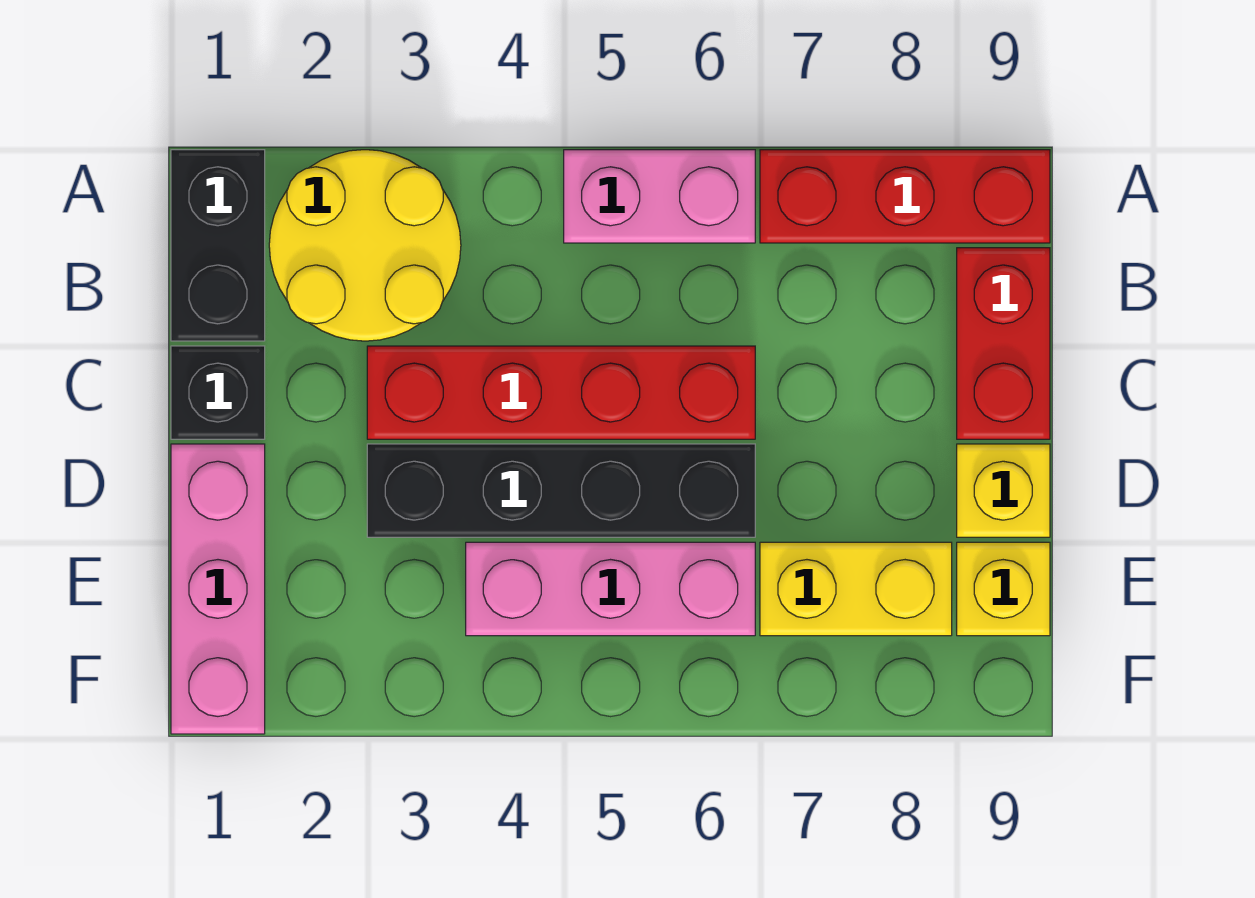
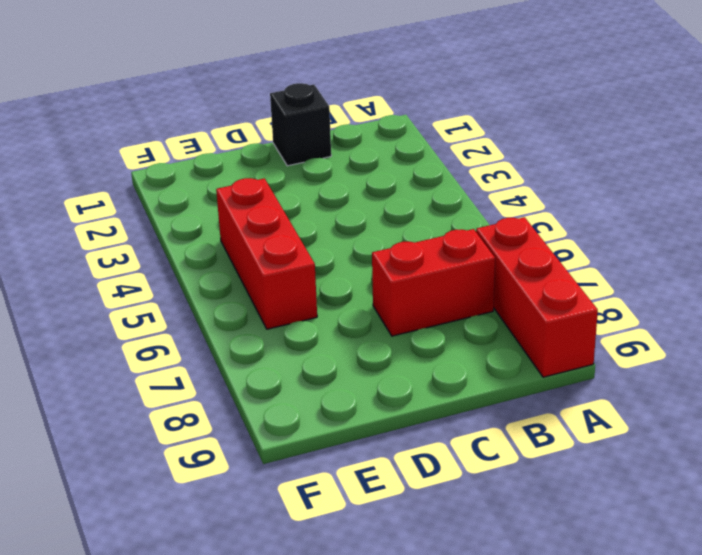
red 1x2 brick [372,229,495,336] -> red 1x2 brick moved to [957,248,1050,439]
red 1x3 brick [216,178,317,329] -> pink 1x3 brick [466,542,755,636]
none -> black 1x2 brick [171,150,265,341]
none -> yellow 2x2 round brick [269,150,461,341]
none -> pink 1x2 brick [564,150,755,243]

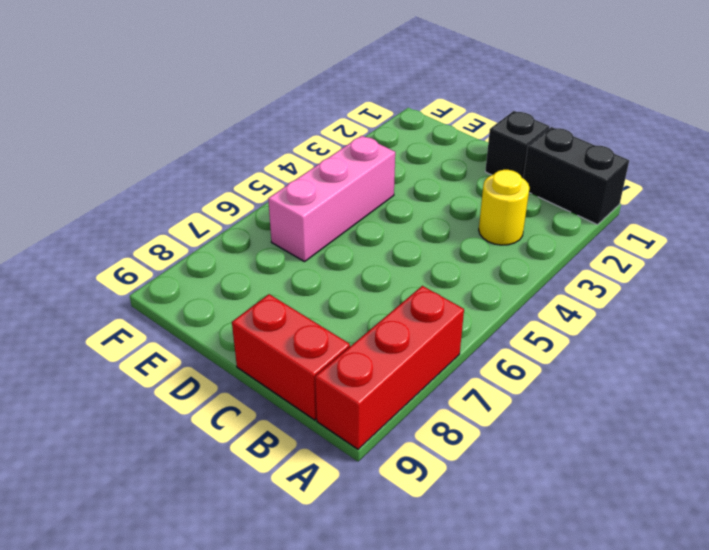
yellow 1x1 round brick [479,170,530,245] -> yellow 2x2 round brick [269,150,461,341]
none -> pink 1x2 brick [564,150,755,243]
none -> red 1x4 brick [367,346,755,439]
none -> pink 1x3 brick [171,444,265,734]

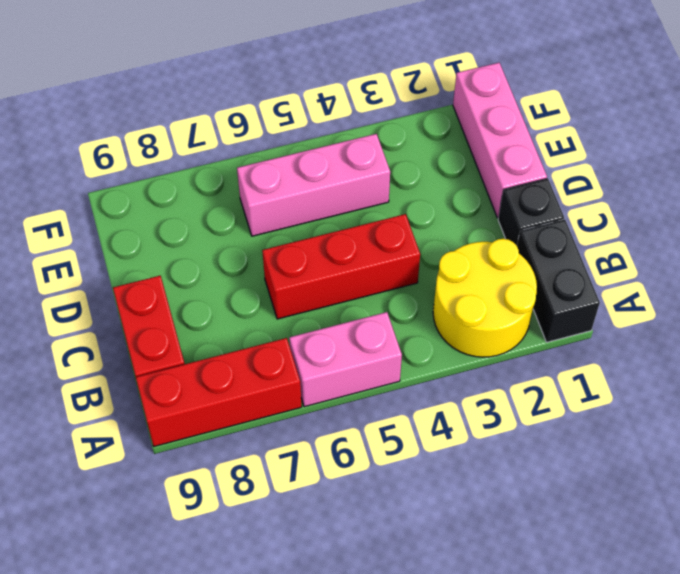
red 1x3 brick [262,214,420,319] -> red 1x4 brick [367,346,755,439]
none -> black 1x4 brick [367,444,755,537]
none -> yellow 1x1 brick [957,444,1050,537]
none -> yellow 1x2 brick [760,542,952,636]

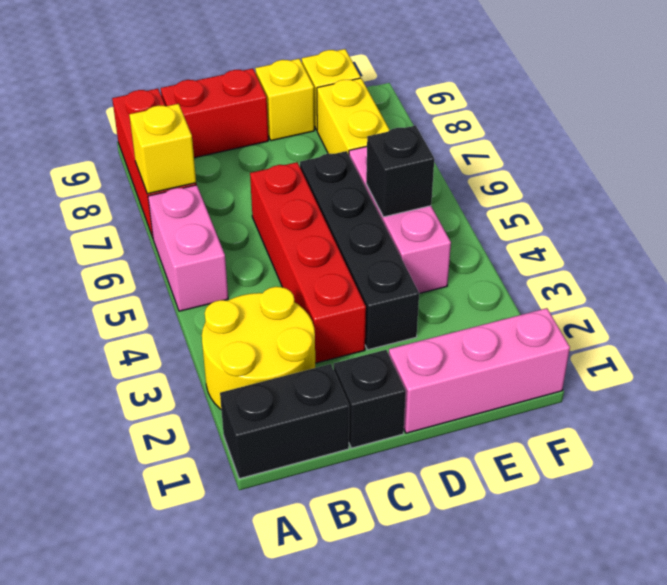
yellow 1x1 brick [129,104,196,194] -> none
black 1x1 brick [366,125,434,217] -> none

